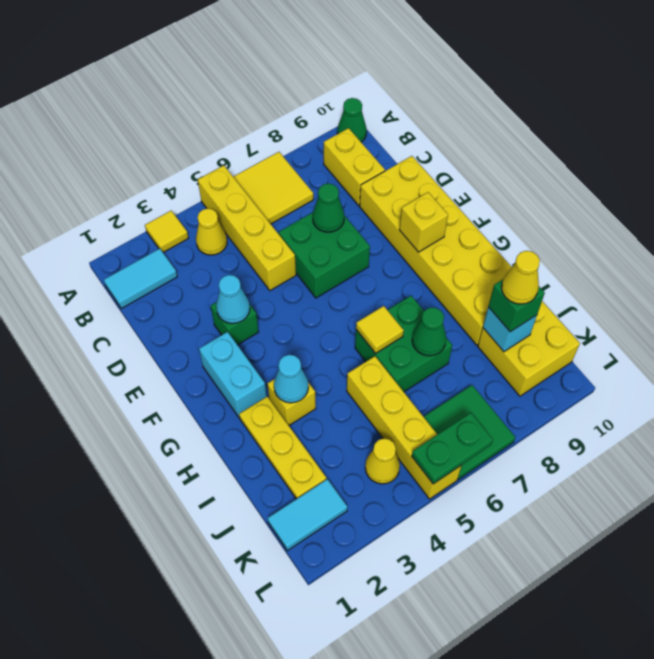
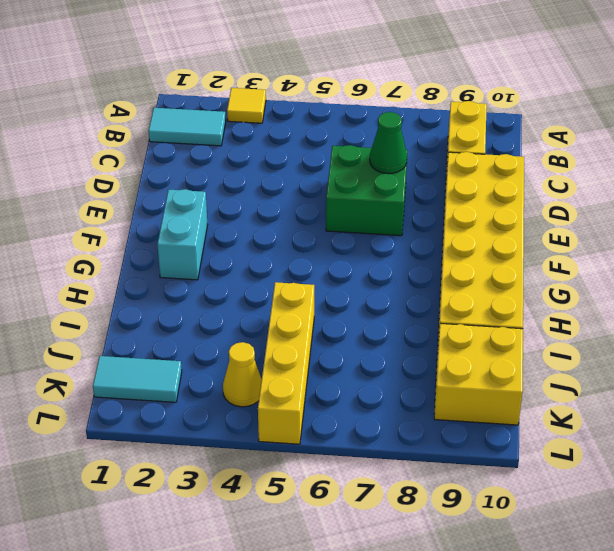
none -> yellow 1x4 brick [198,165,296,290]
none -> yellow 2x2 tile [233,152,313,224]
none -> green 1x1 cone [337,98,367,142]

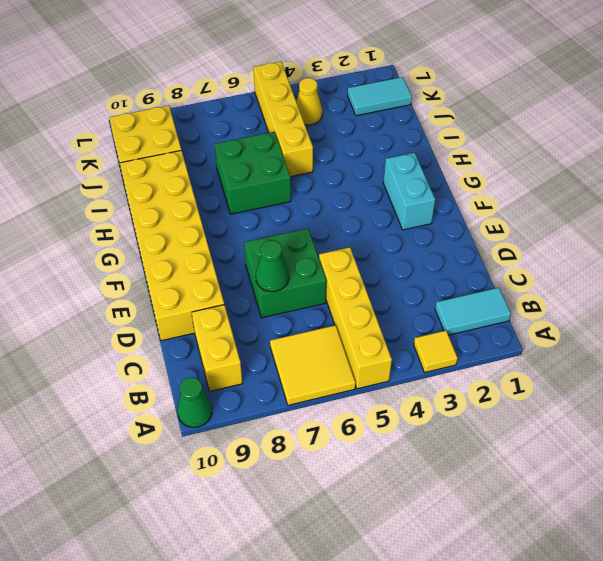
none -> yellow 1x1 cone [196,208,227,255]
none -> green 1x1 brick [211,302,258,345]
none -> yellow 1x3 plate [239,397,326,499]

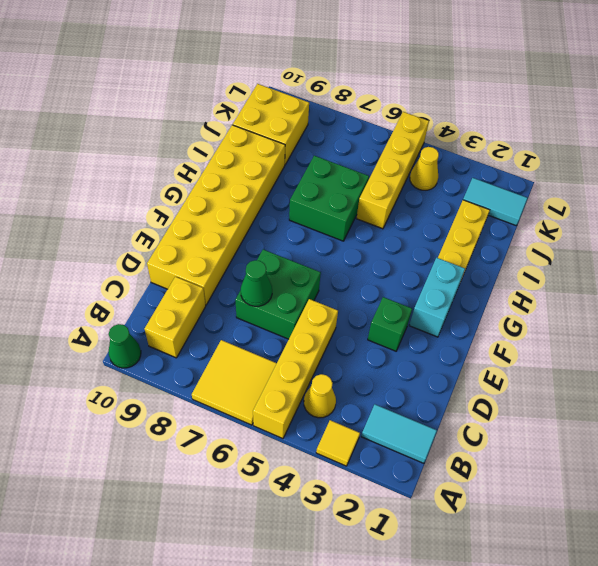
none -> yellow 1x1 brick [268,379,316,425]
none -> green 2x2 tile [423,385,515,479]
none -> cyan 1x1 cone [216,275,250,324]

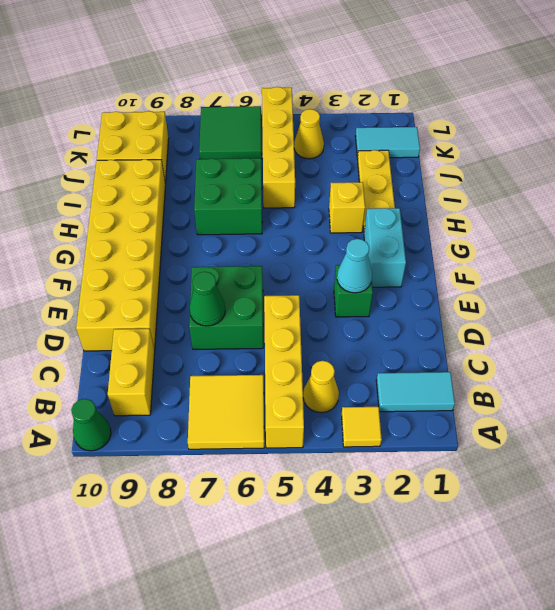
none -> yellow 1x1 brick [400,192,448,252]
none -> cyan 1x1 cone [274,355,308,403]
none -> yellow 1x1 tile [356,306,404,353]

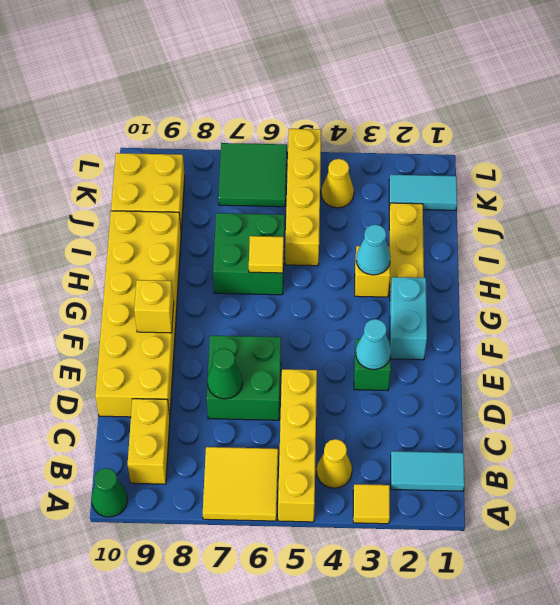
none -> green 1x1 cone [412,307,446,356]
none -> cyan 1x1 brick [483,307,537,352]
none -> green 1x2 plate [412,413,493,484]

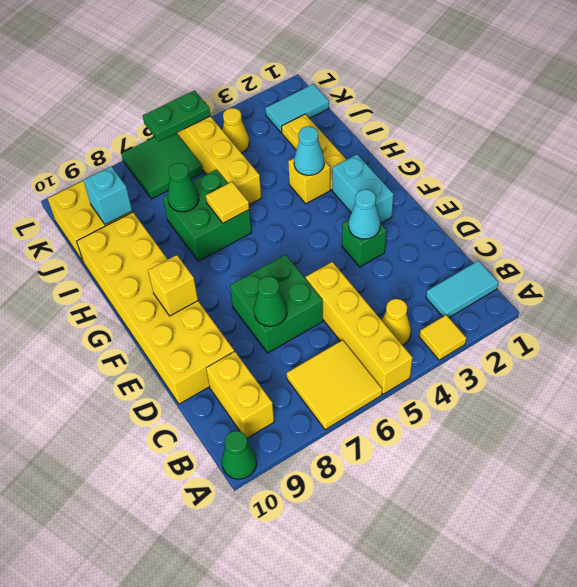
none -> green 1x1 brick [488,280,545,332]
none -> yellow 1x1 cone [502,251,540,304]

